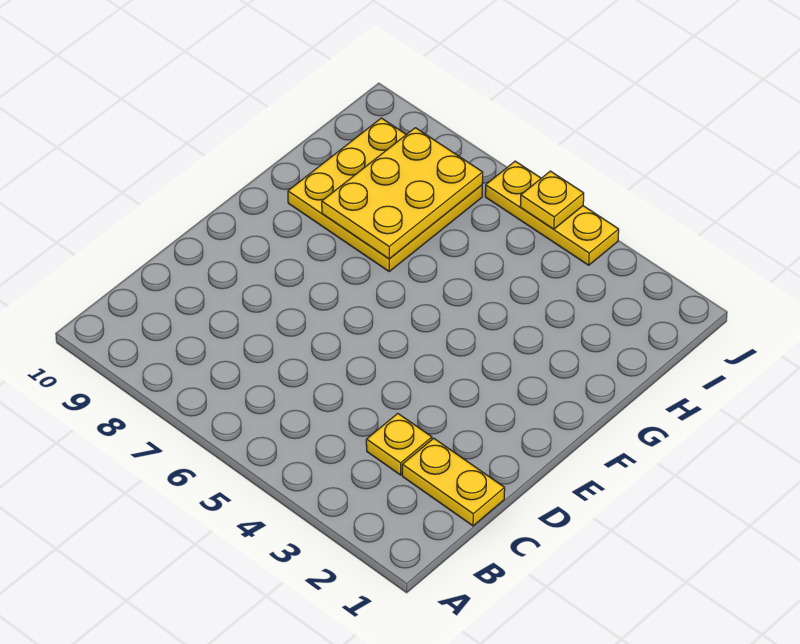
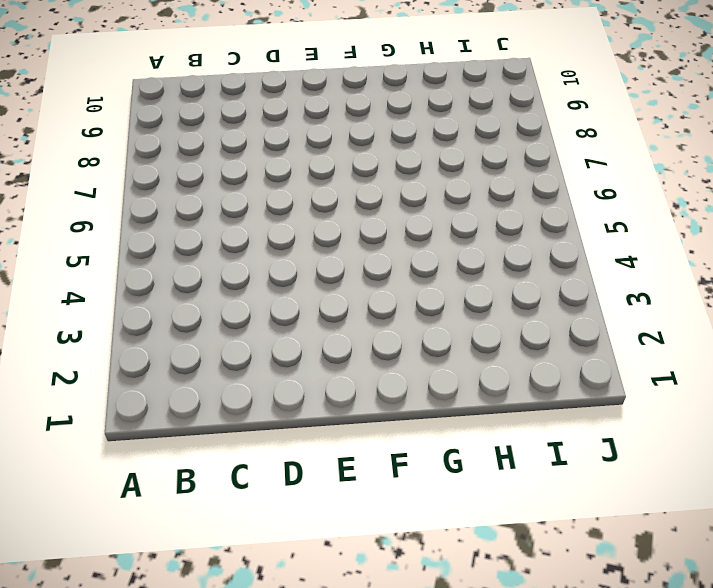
none -> yellow 1x2 plate [402,438,505,526]
none -> yellow 1x1 plate [366,414,432,475]

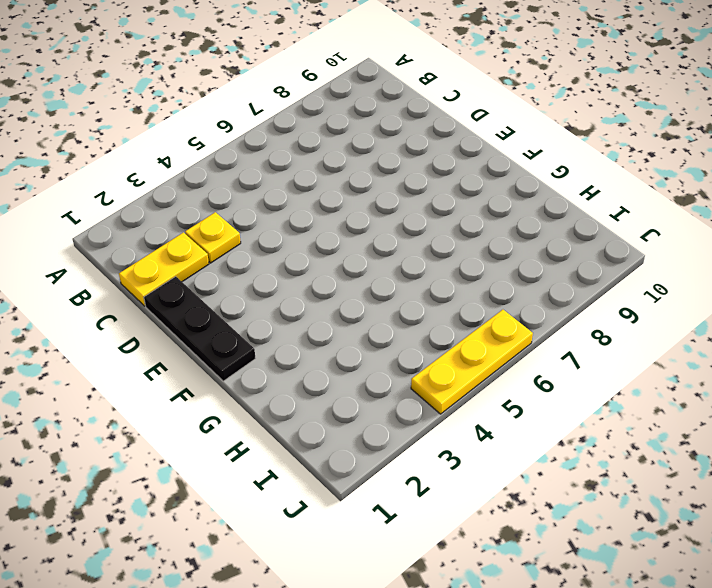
black 1x3 plate [144,276,256,381] -> none
none -> yellow 3x3 plate [288,118,482,271]
none -> yellow 2x3 plate [322,128,483,259]

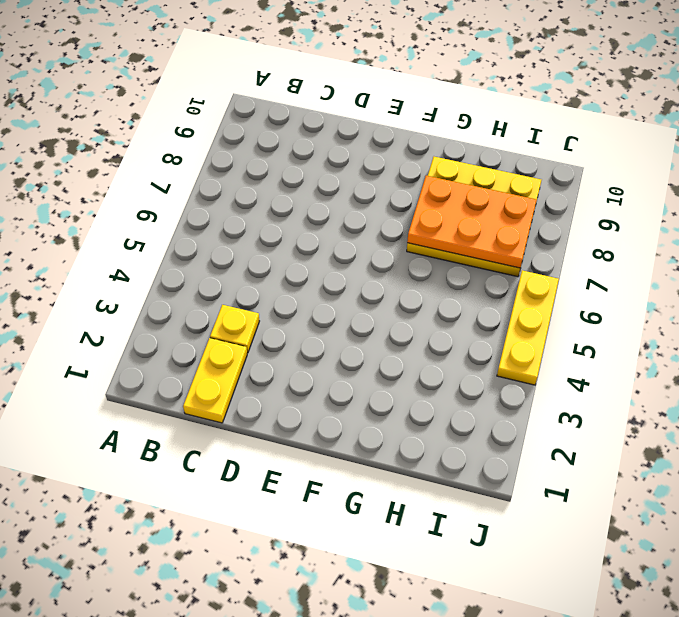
orange 2x3 plate [407,176,537,268] -> yellow 2x3 plate [322,128,483,259]
none -> yellow 1x1 plate [520,171,584,229]

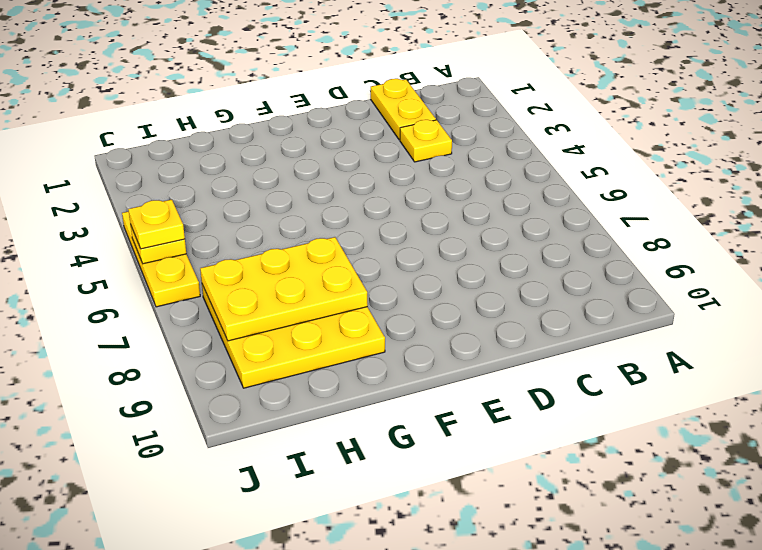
yellow 1x1 plate [128,200,185,249] -> none

